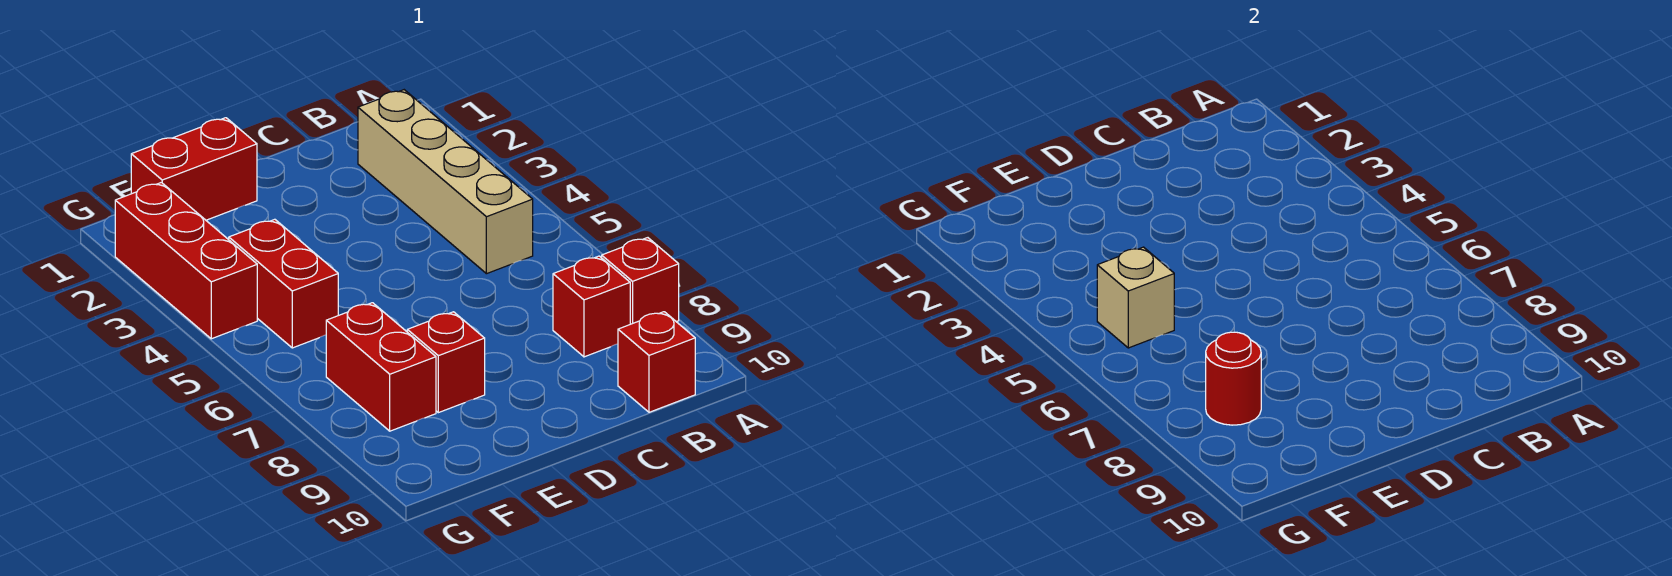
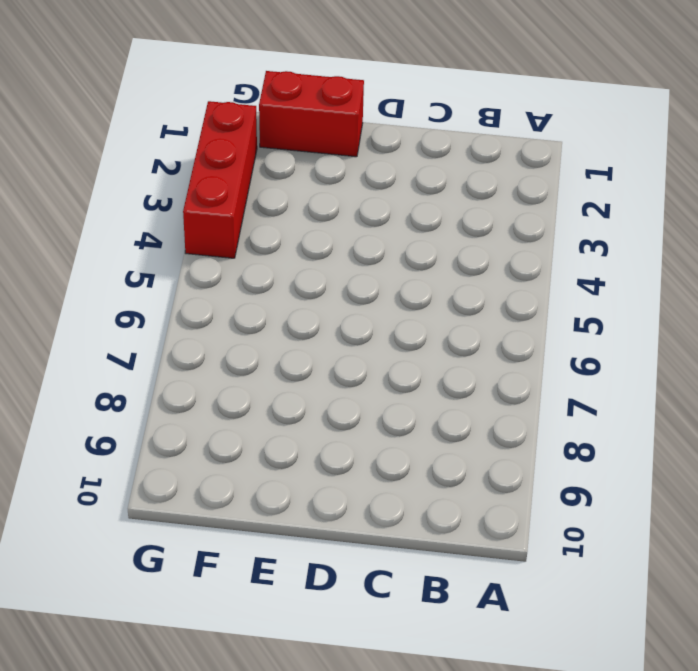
none -> red 1x1 brick [602,238,679,324]
none -> tan 1x4 brick [358,90,533,274]

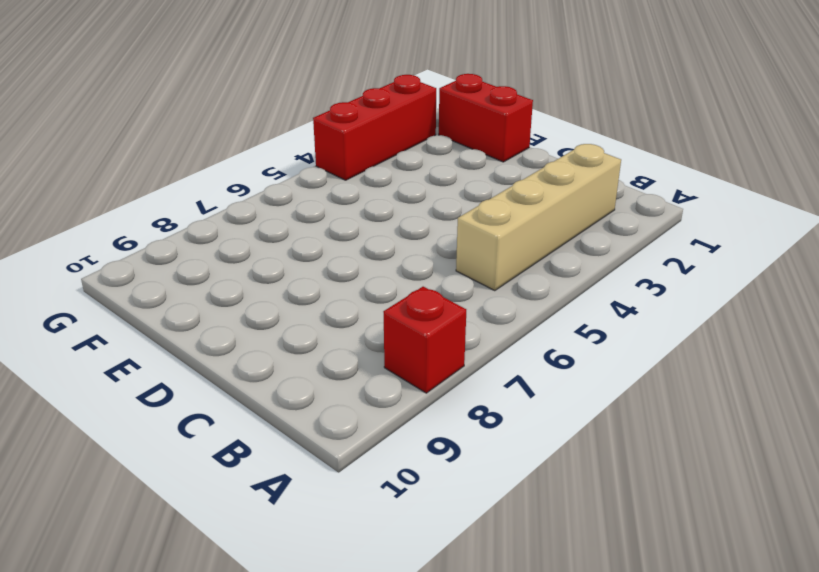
none -> red 1x1 brick [553,256,630,357]
none -> red 1x1 brick [618,312,695,412]

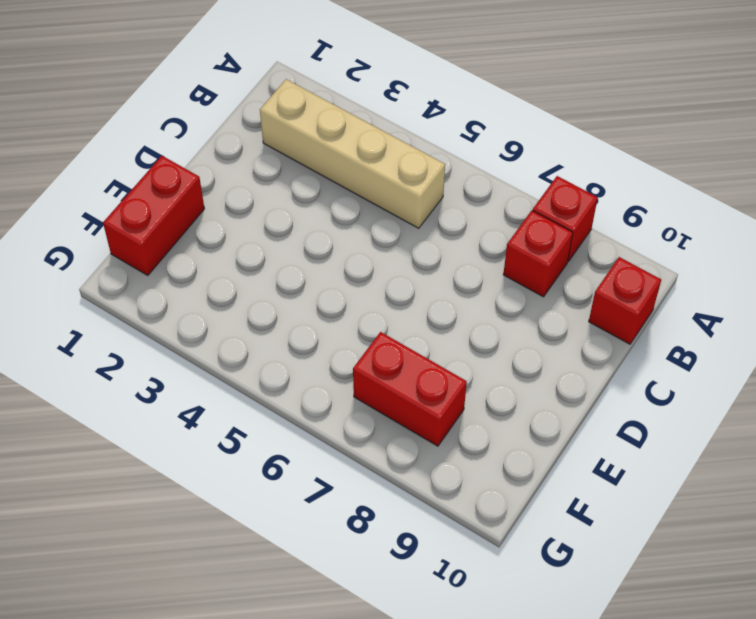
none -> red 1x1 brick [407,312,485,413]
none -> red 1x2 brick [229,219,338,348]

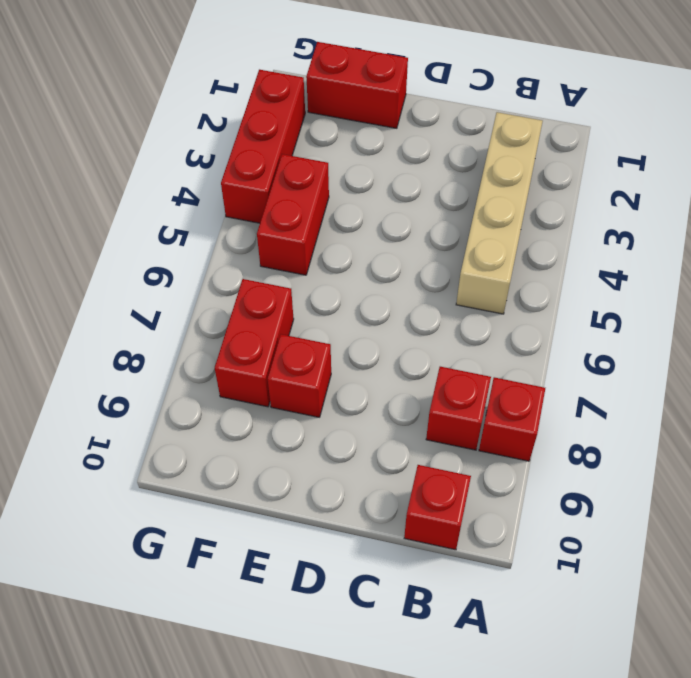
none -> tan 1x1 brick [1097,247,1174,348]
none -> red 1x1 round brick [1206,332,1261,425]

